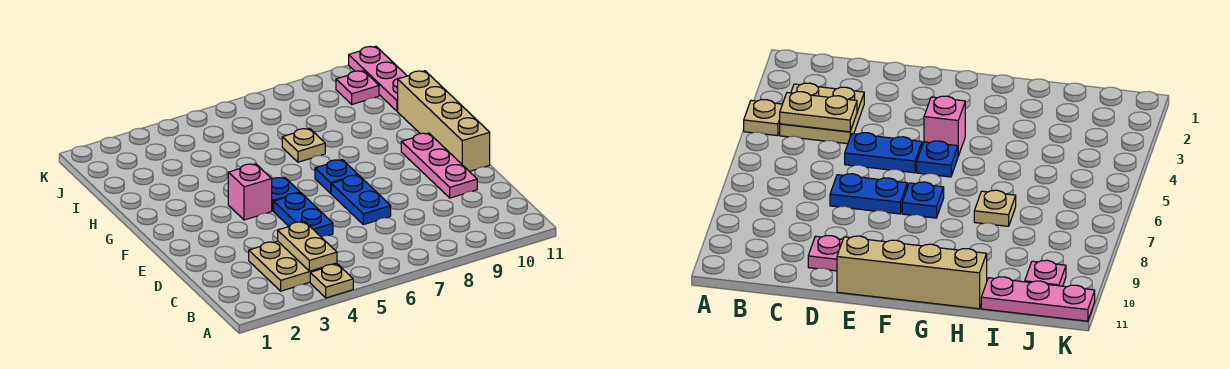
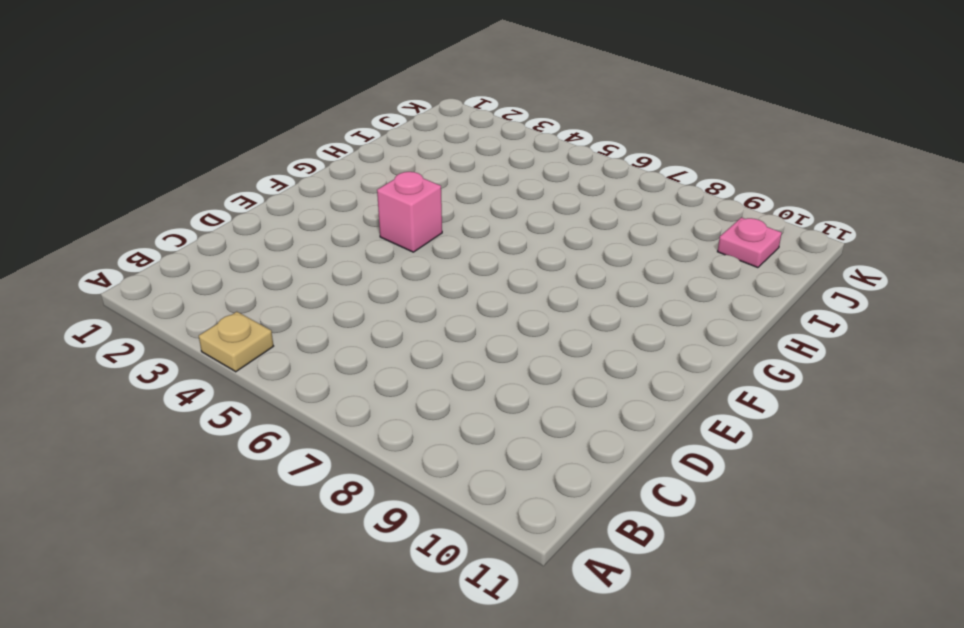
none -> tan 2x2 plate [249,241,337,291]
none -> blue 1x2 plate [274,193,333,237]
none -> blue 1x2 plate [331,175,391,225]

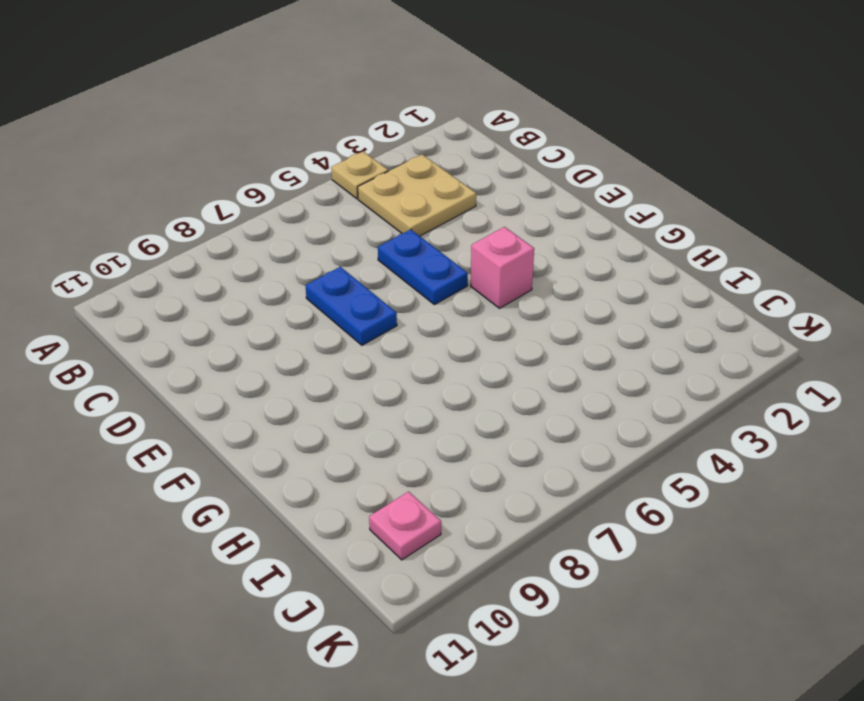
none -> pink 1x3 plate [401,133,477,198]
none -> tan 1x4 brick [398,71,490,172]
none -> blue 1x1 plate [272,177,300,211]

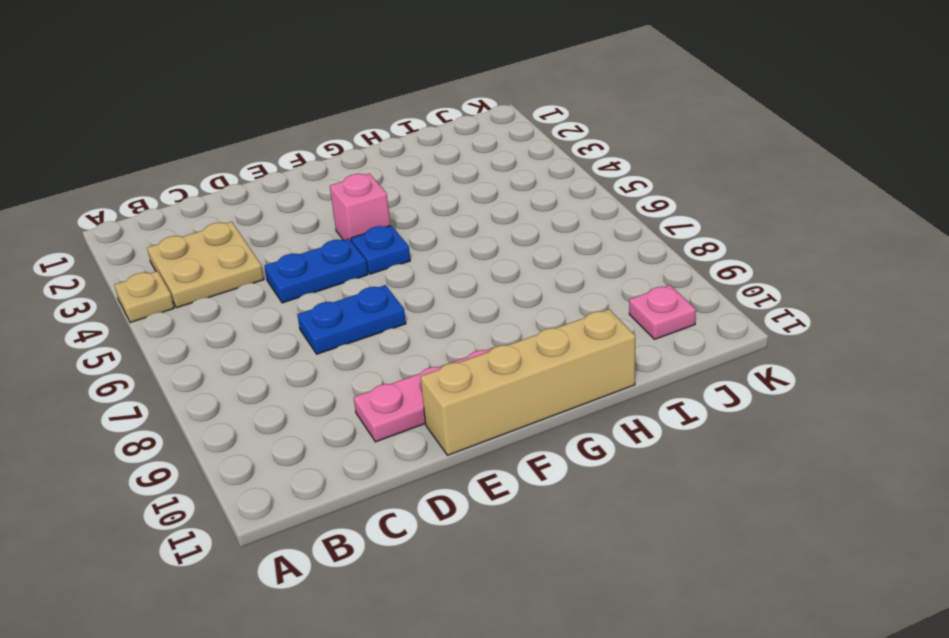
none -> blue 1x1 plate [315,160,358,193]
none -> tan 1x1 plate [282,128,325,162]
none -> pink 1x3 plate [349,46,407,111]

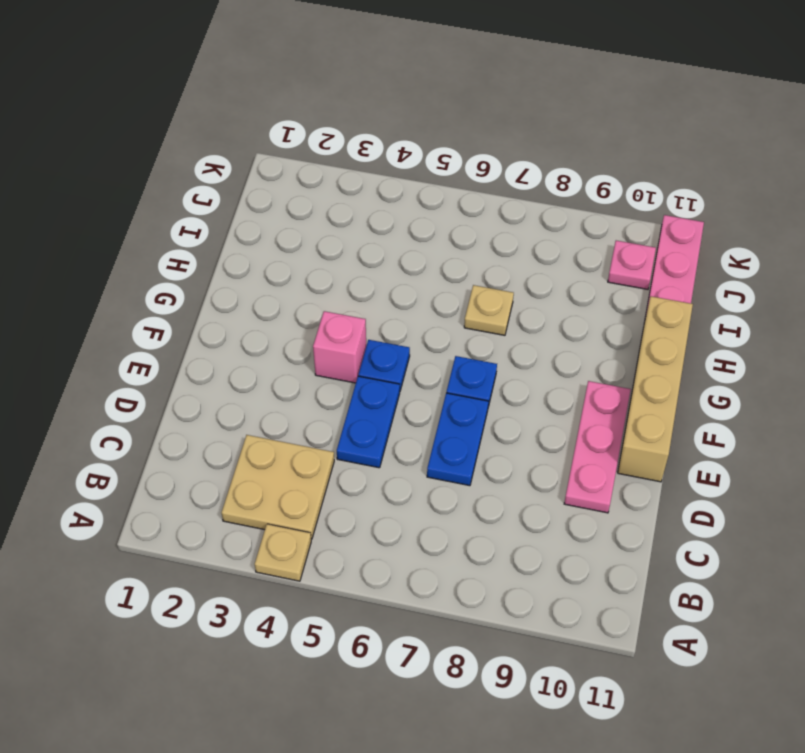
none -> tan 1x2 plate [278,222,337,271]

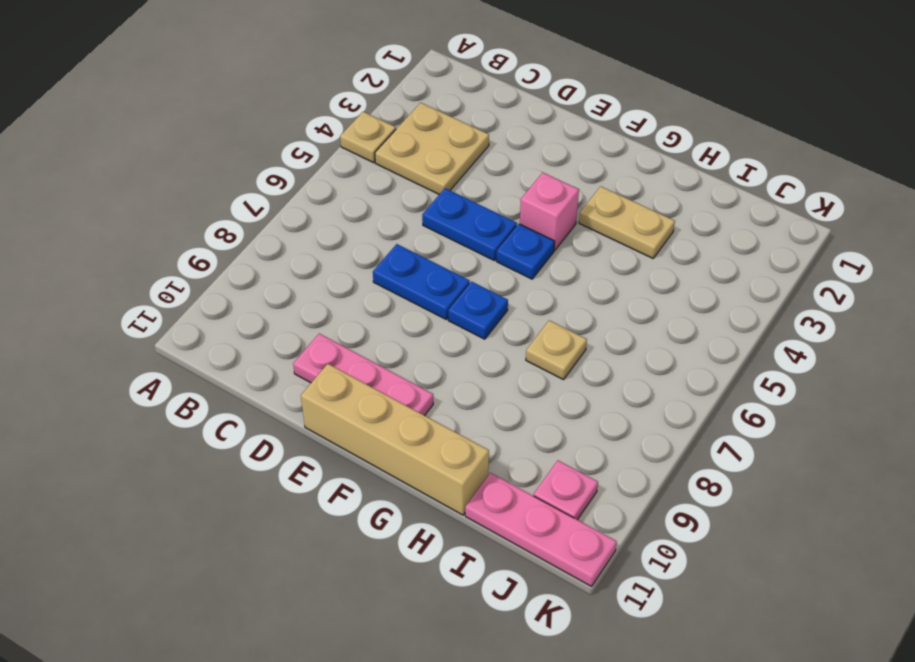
tan 1x2 plate [579,186,675,258] -> tan 1x2 plate moved to [278,222,337,271]

